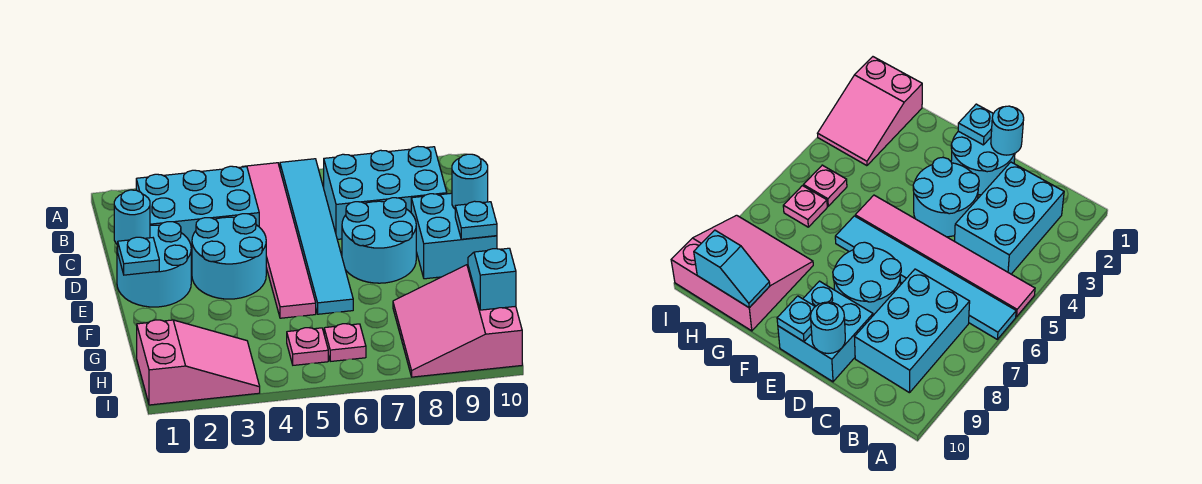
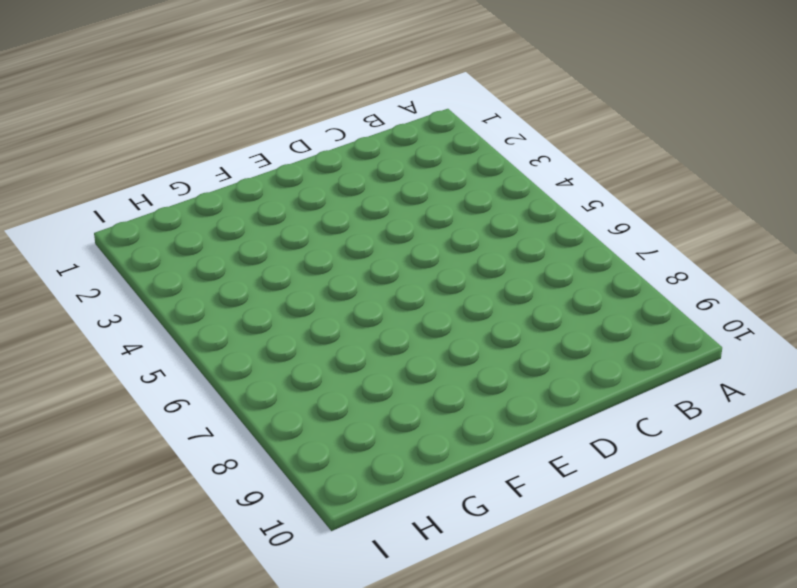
none -> pink 1x6 tile [243,163,316,318]
none -> cyan 1x6 tile [280,159,353,314]
none -> cyan 2x3 brick [136,166,259,255]

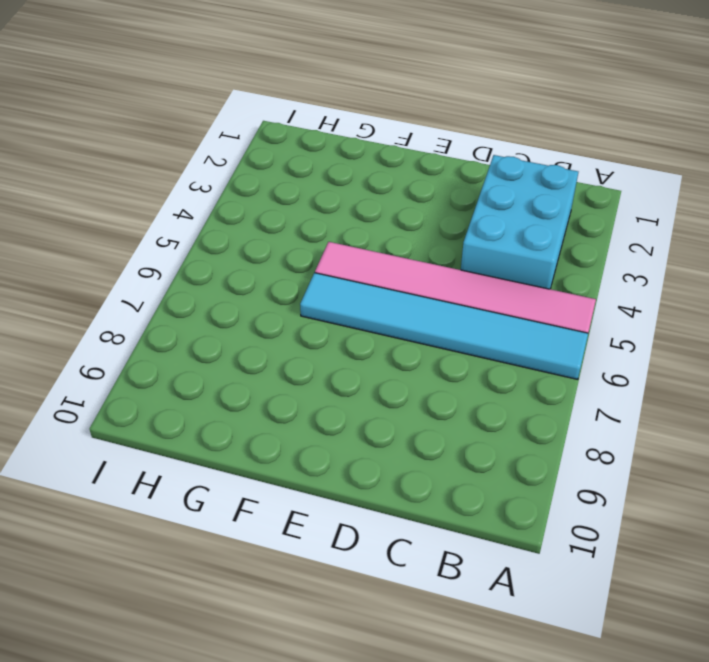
none -> cyan 2x3 brick [324,147,447,239]
none -> cyan 2x2 round brick [117,222,191,307]
none -> cyan 2x2 round brick [192,214,266,299]

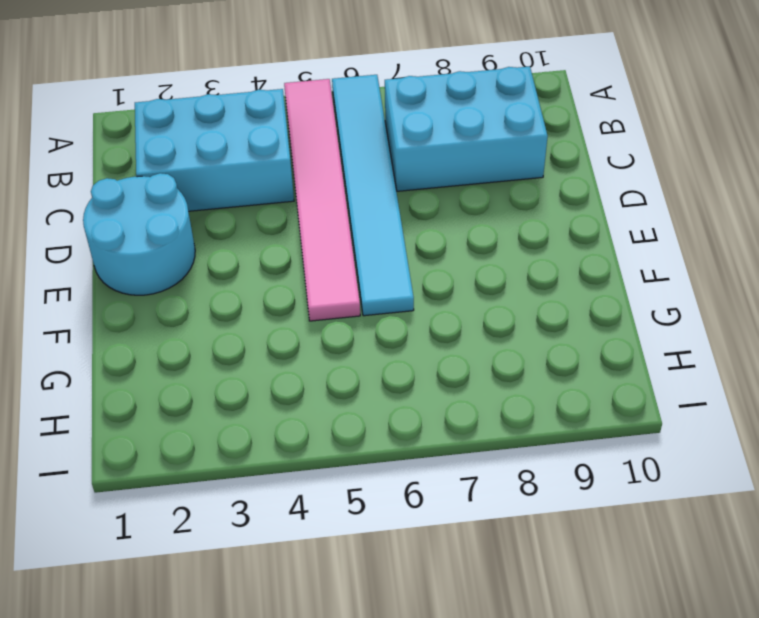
none -> cyan 2x2 round brick [192,214,266,299]
none -> cyan 2x2 round brick [342,198,416,283]
none -> cyan 2x2 brick [411,193,497,279]

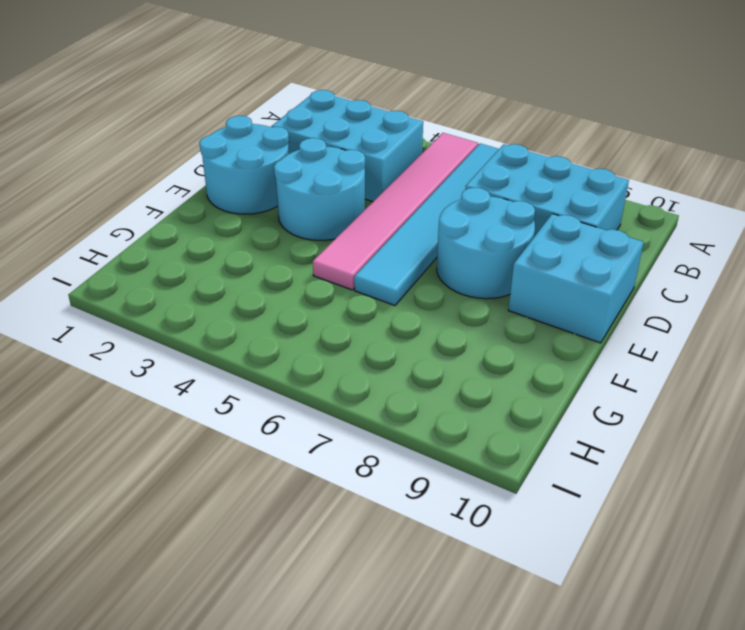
none -> pink 3x3 slope [393,265,522,377]
none -> pink 2x3 slope [137,320,260,405]
none -> pink 1x1 plate [287,328,328,365]

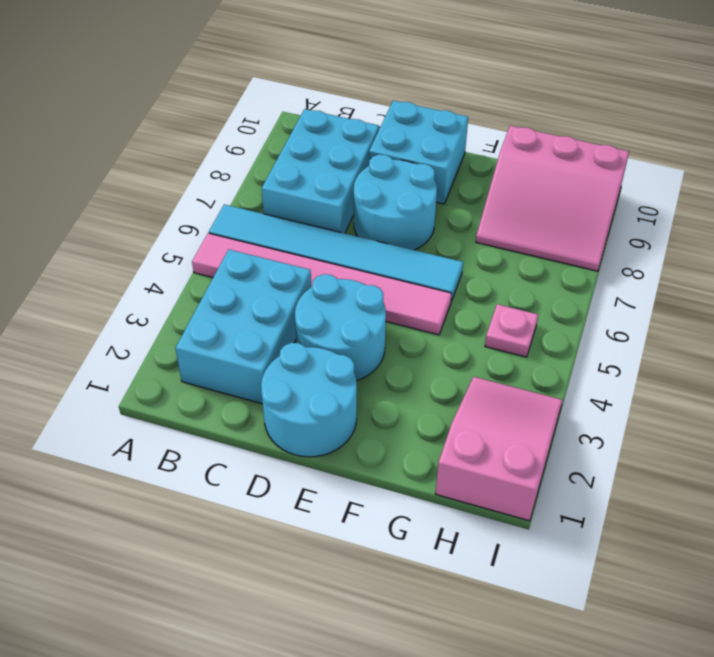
none -> pink 1x1 plate [324,324,366,361]
none -> cyan 1x1 round brick [114,190,150,245]
none -> cyan 1x1 round brick [452,154,488,209]

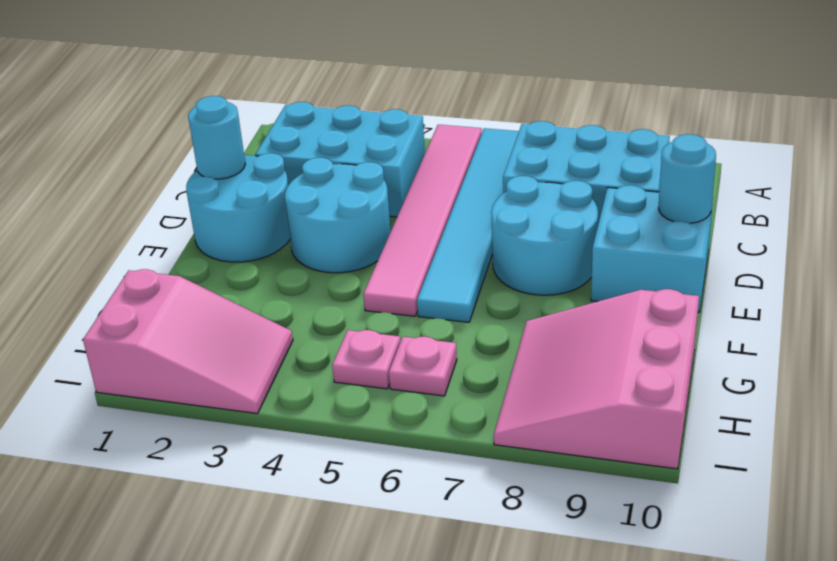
none -> cyan 1x1 plate [118,237,159,275]
none -> cyan 1x1 plate [455,201,497,239]
none -> cyan 1x2 slope [468,248,516,310]

